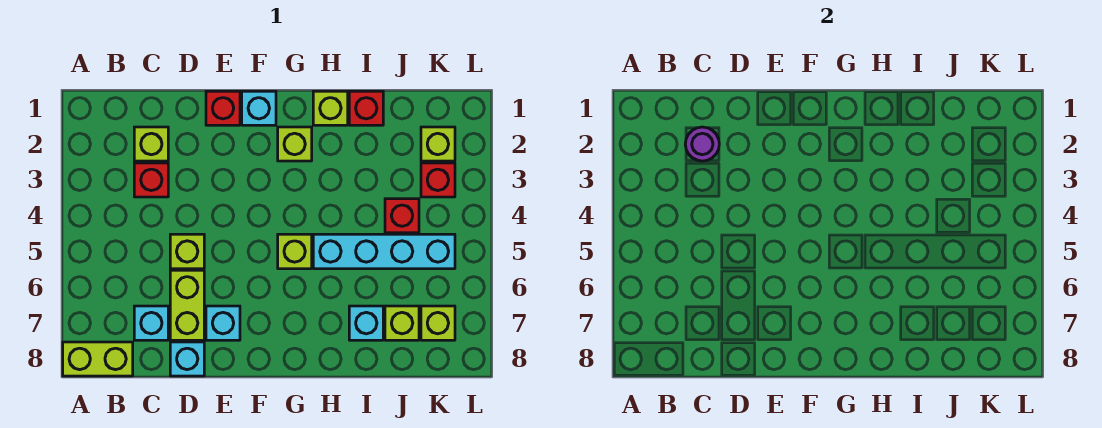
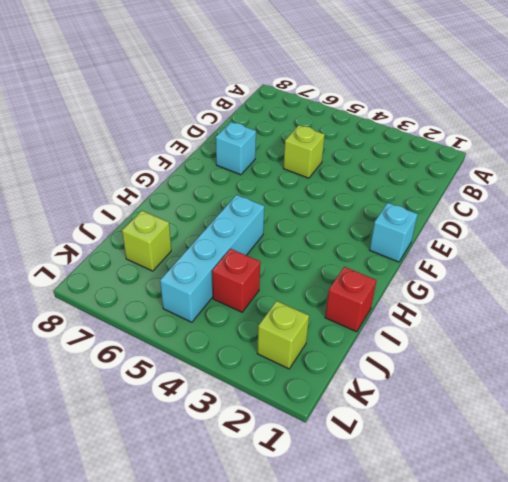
none -> lime 1x2 brick [63,342,133,376]
none -> lime 1x1 brick [134,127,168,161]
none -> red 1x1 brick [134,163,168,197]

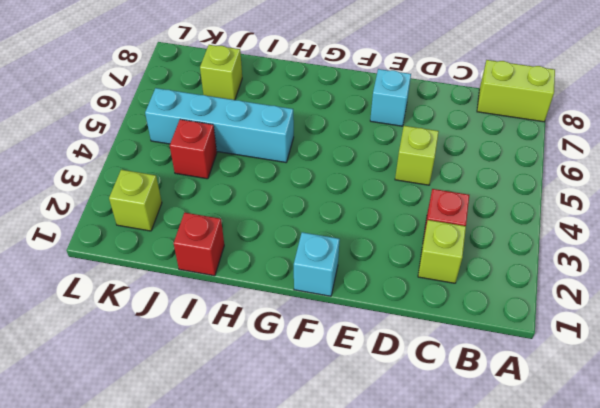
none -> cyan 1x1 brick [134,306,168,340]
none -> lime 1x2 brick [170,270,204,340]
none -> cyan 1x1 brick [170,342,204,376]

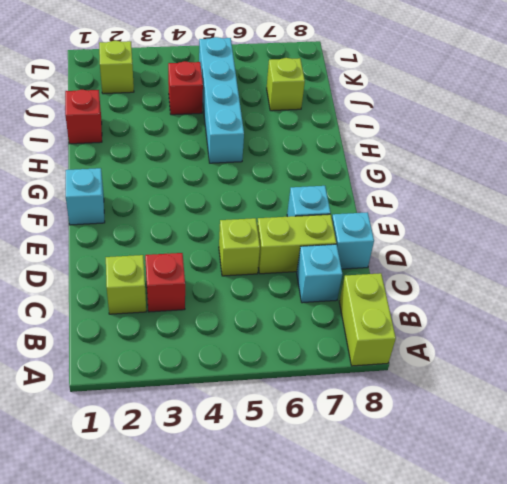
none -> red 1x1 brick [206,91,240,125]
none -> lime 1x1 brick [278,127,312,161]
none -> lime 1x1 brick [278,234,312,269]

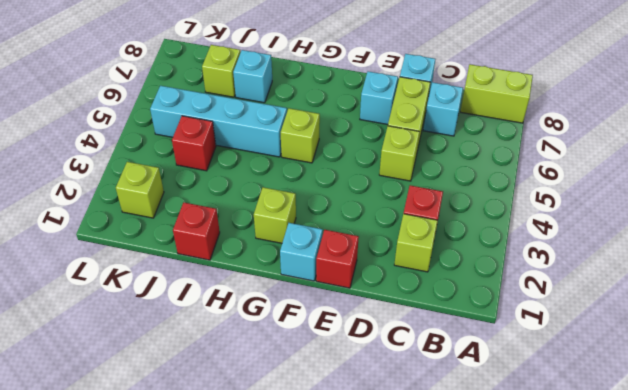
none -> lime 1x1 brick [313,91,348,125]
none -> red 1x1 brick [421,163,455,197]
none -> lime 1x1 brick [421,306,455,340]

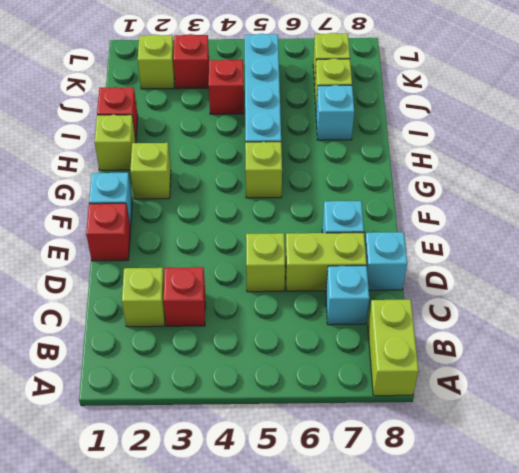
none -> purple 1x1 round brick [685,127,719,161]

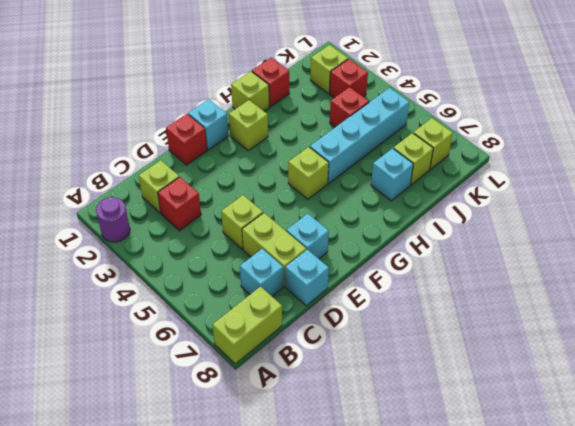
purple 1x1 round brick [96,197,130,242] -> purple 1x1 round brick moved to [685,127,719,161]

